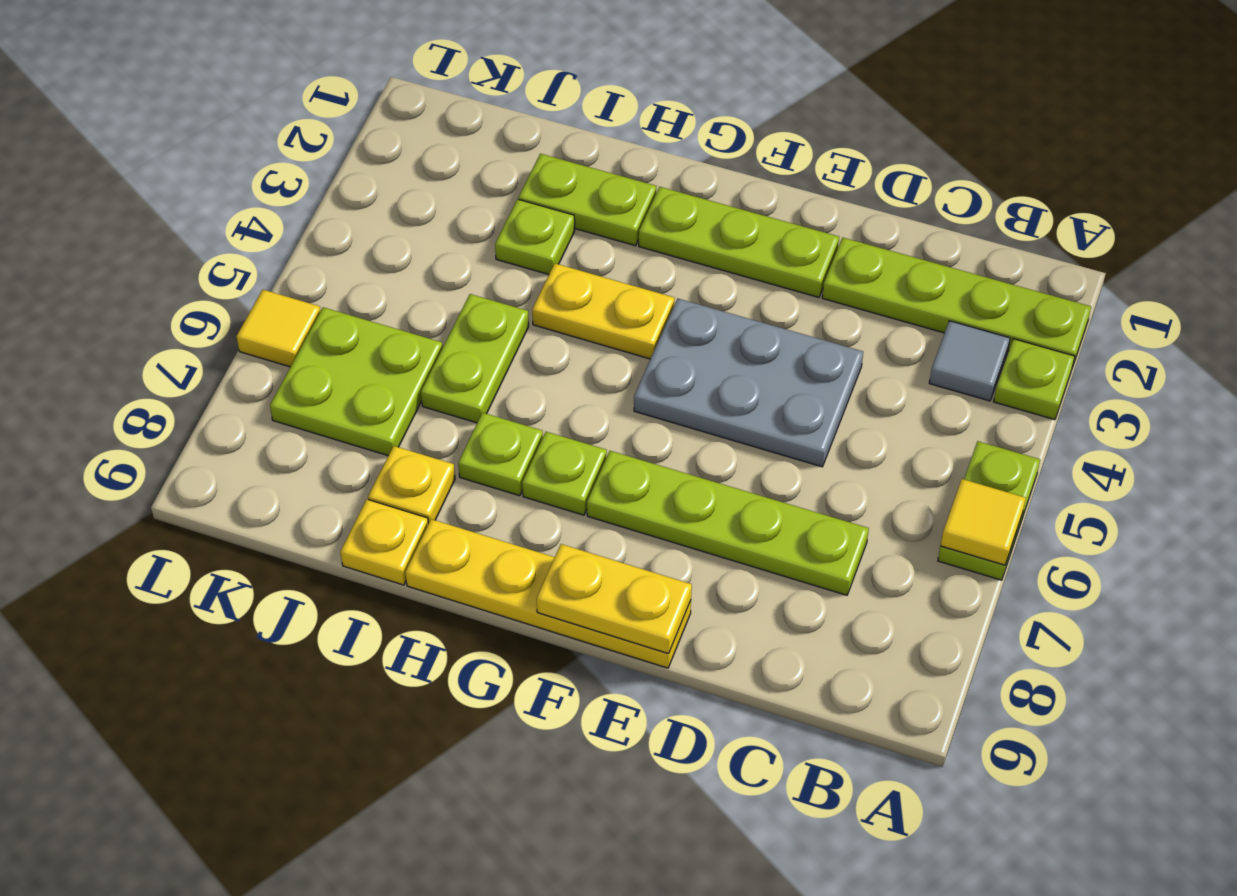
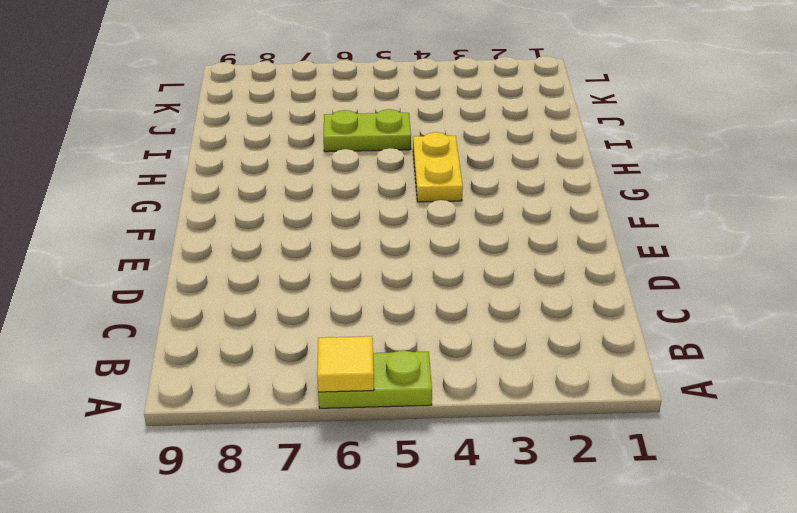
none -> lime 1x4 plate [822,238,1091,365]
none -> lime 1x1 plate [994,339,1075,420]
none -> grey 1x1 tile [929,321,1010,401]

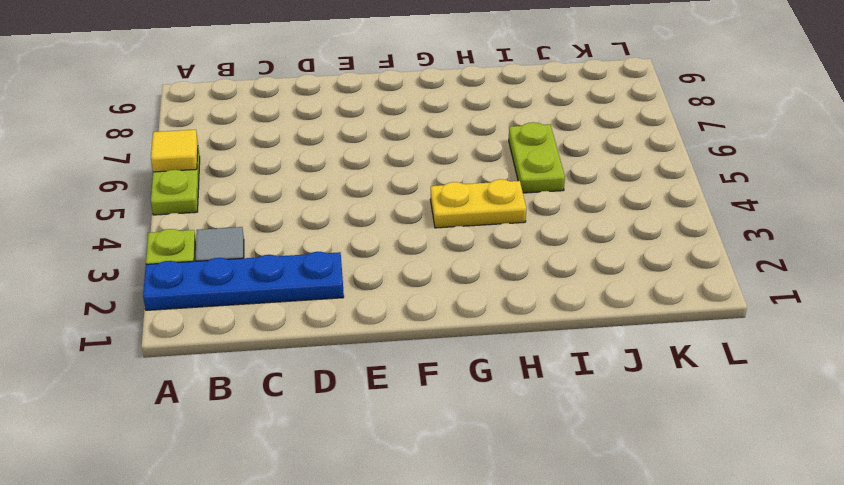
blue 1x4 plate [143,252,344,310] -> lime 1x4 plate [822,238,1091,365]
none -> lime 1x4 plate [587,451,869,595]
none -> grey 2x3 plate [634,299,863,467]
none -> lime 1x3 plate [639,187,839,297]

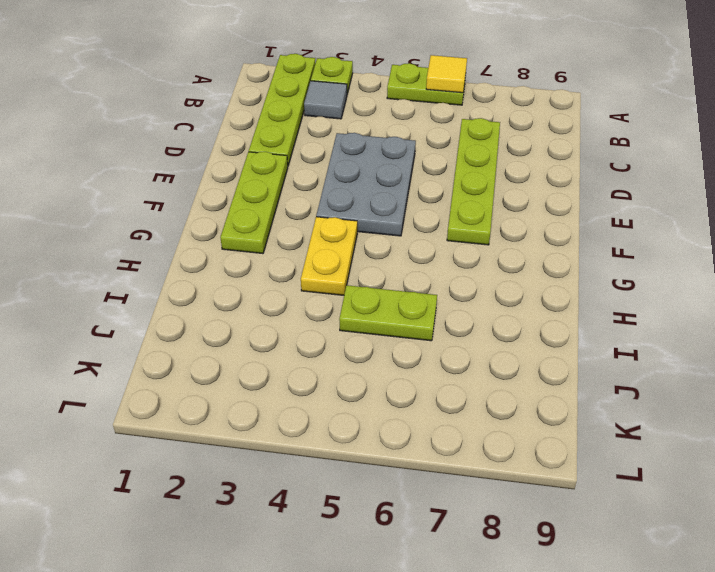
none -> yellow 1x4 plate [405,519,691,668]
none -> lime 1x1 plate [522,432,607,515]
none -> lime 1x2 plate [518,154,656,246]

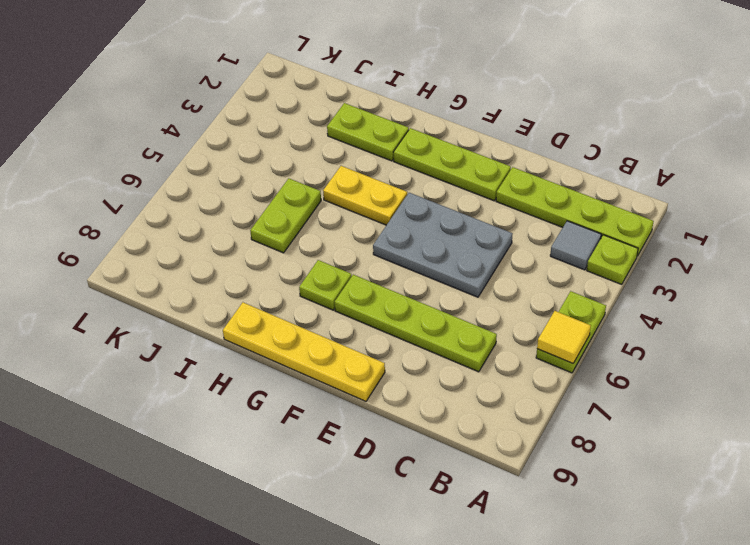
none -> lime 1x1 plate [458,413,543,496]
none -> lime 1x1 plate [495,199,575,275]
none -> yellow 1x1 plate [368,446,455,523]

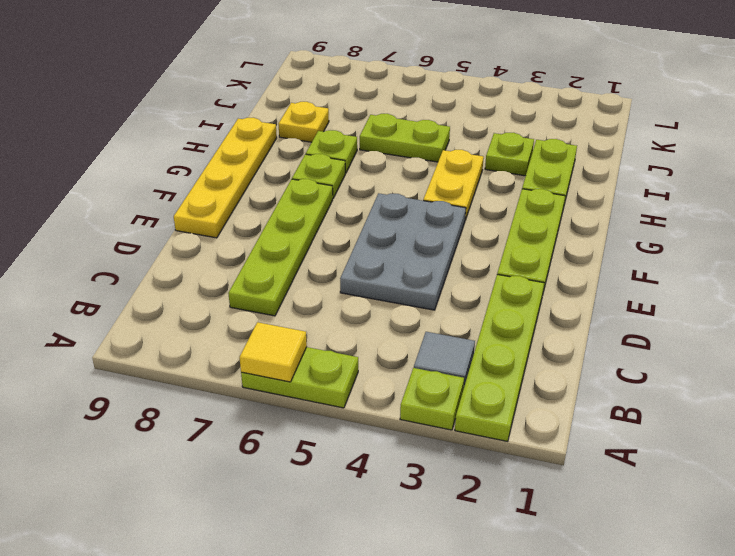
none -> yellow 1x1 plate [340,499,428,585]
none -> lime 2x2 plate [270,307,443,456]
none -> yellow 1x1 tile [236,290,320,367]

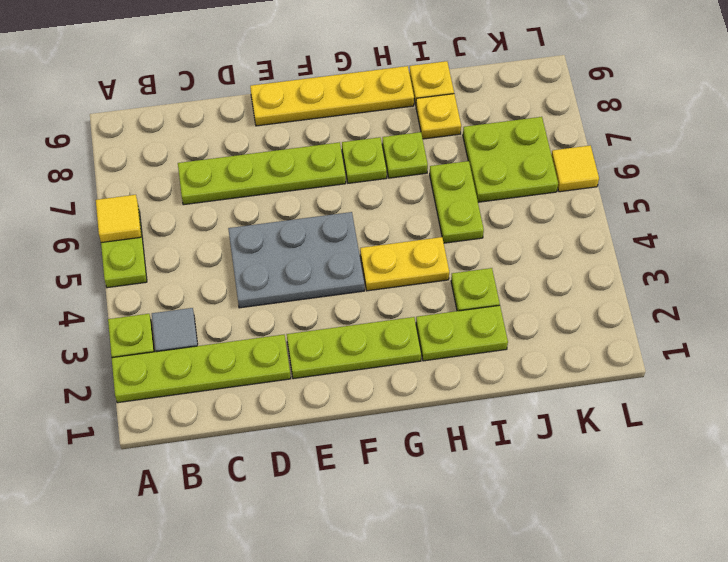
none -> yellow 1x2 plate [537,544,692,654]

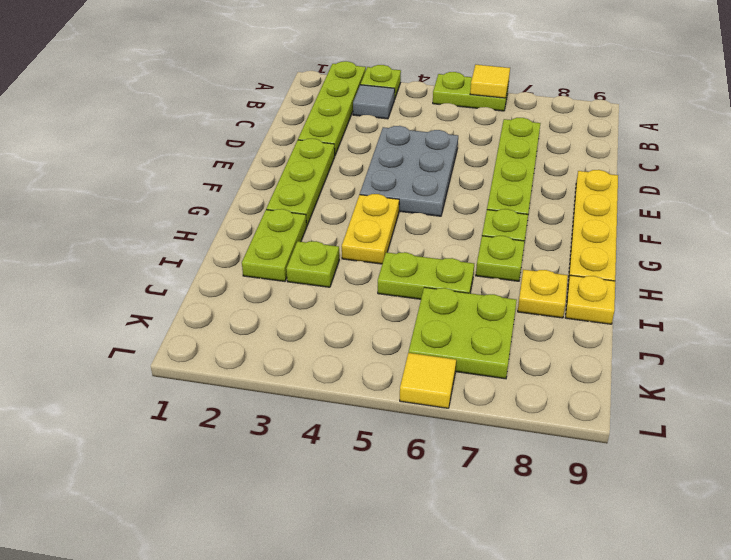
none -> yellow 1x2 plate [537,544,692,654]

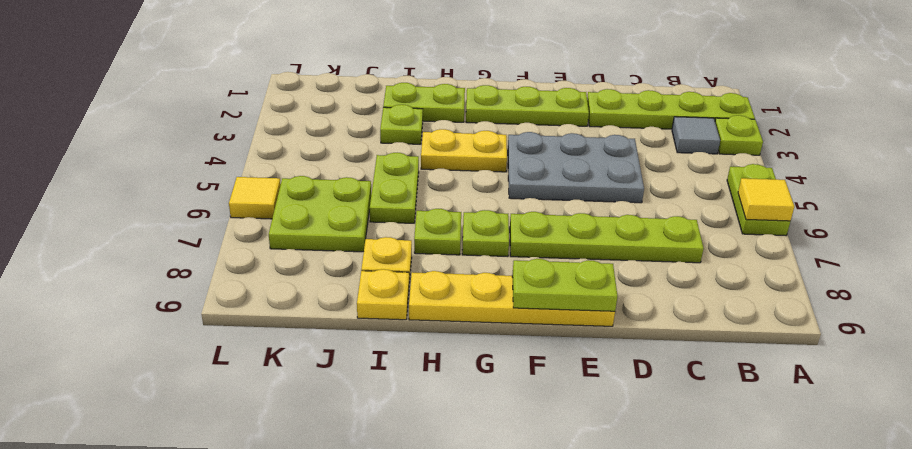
lime 1x2 plate [512,259,617,311] -> yellow 1x2 plate [537,544,692,654]

